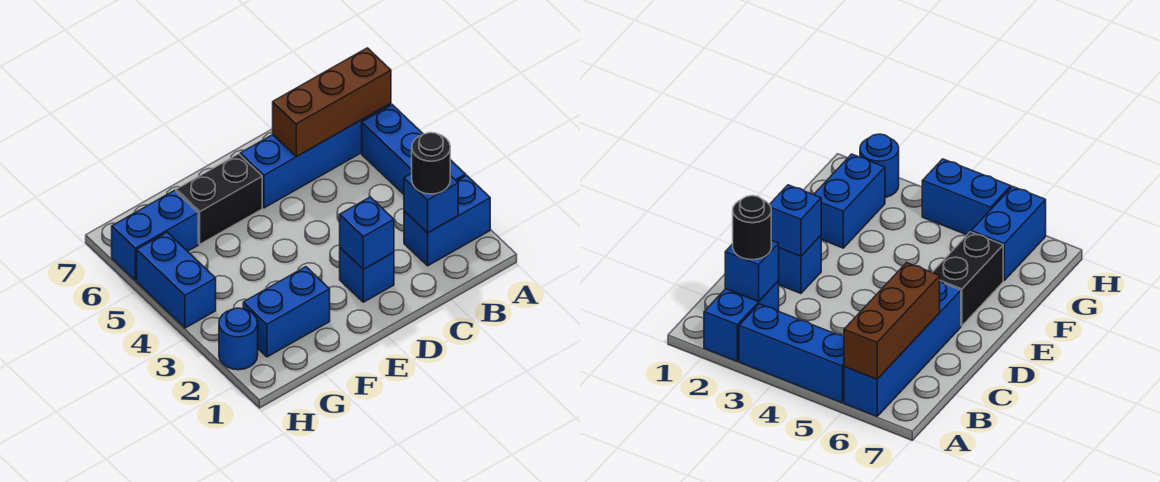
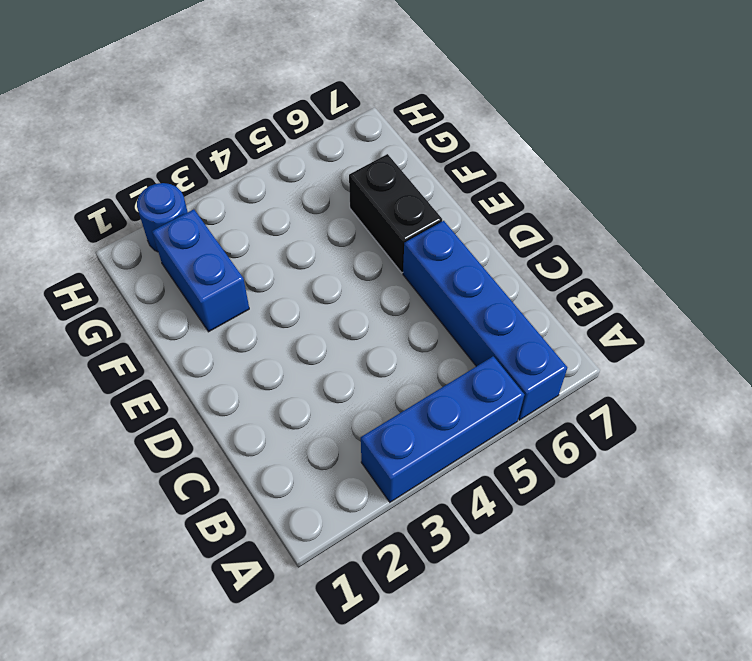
none -> blue 1x2 brick [404,175,490,266]
none -> blue 1x1 brick [340,248,394,302]
none -> blue 1x2 brick [112,190,198,281]

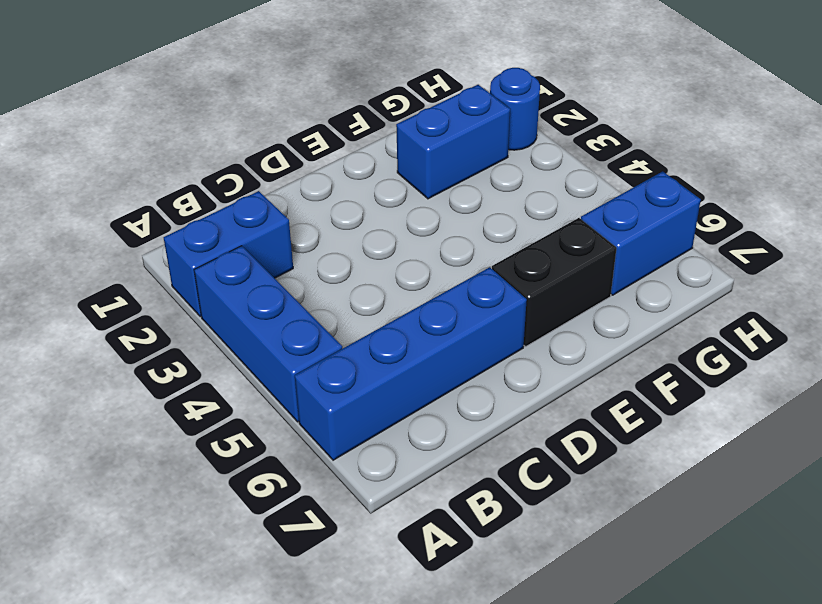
none -> blue 1x1 brick [340,248,394,302]
none -> blue 1x2 brick [137,232,216,328]
none -> brown 1x3 brick [273,48,391,157]

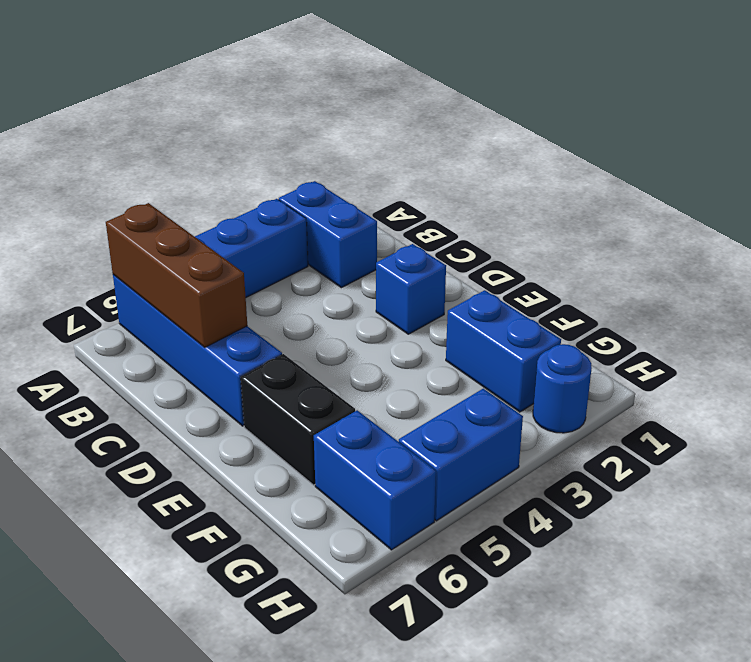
none -> blue 1x1 brick [404,173,458,233]
none -> blue 1x1 brick [340,197,394,269]
none -> black 1x1 round brick [412,133,450,194]

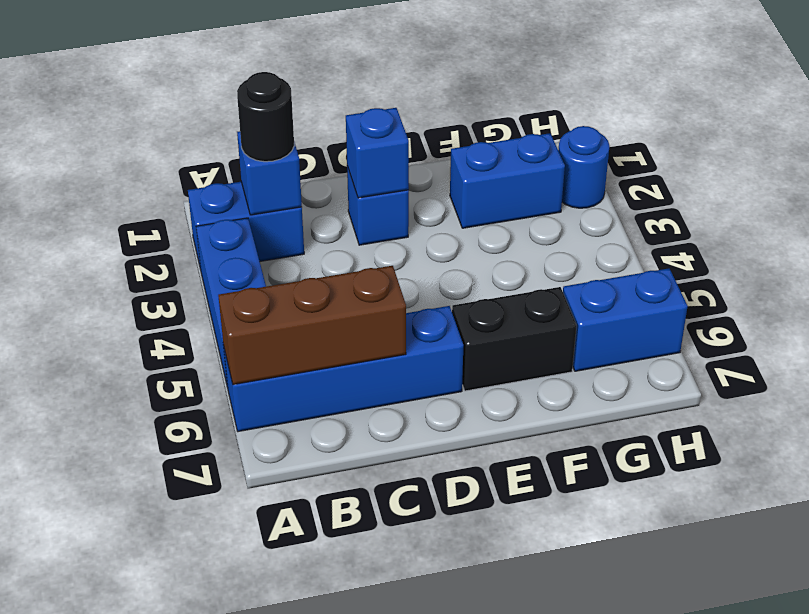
none -> blue 1x2 brick [137,232,216,328]

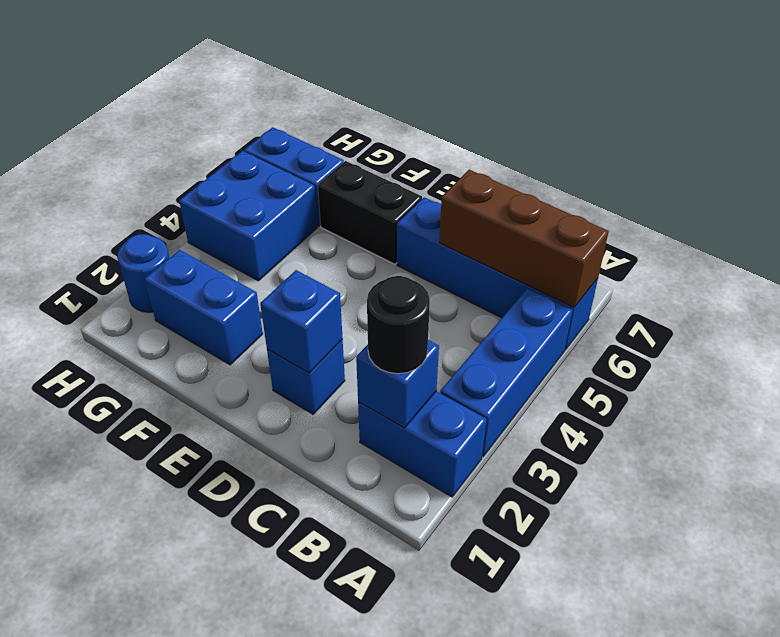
blue 2x2 brick [179,151,318,281] -> blue 1x2 brick [137,232,216,328]

